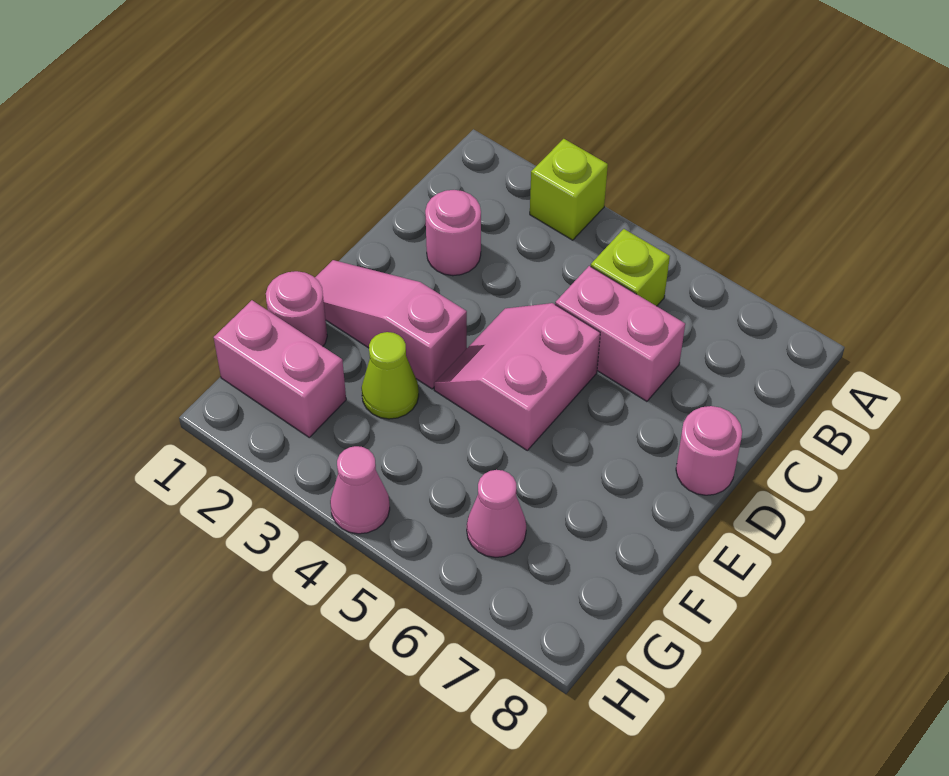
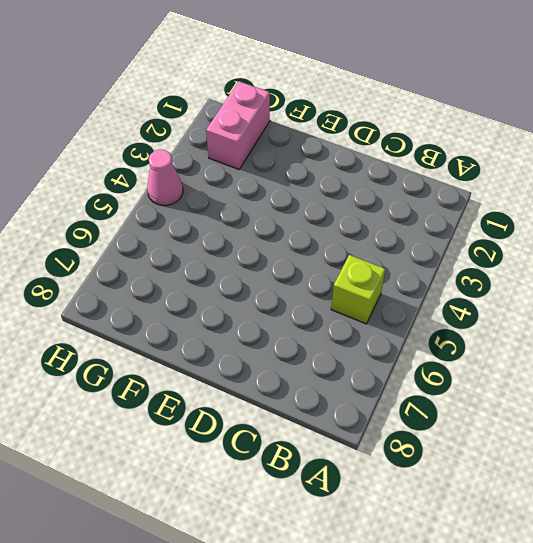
none -> lime 1x1 brick [530,139,608,240]
none -> pink 1x1 round brick [425,190,481,276]
none -> pink 1x2 brick [555,266,685,401]

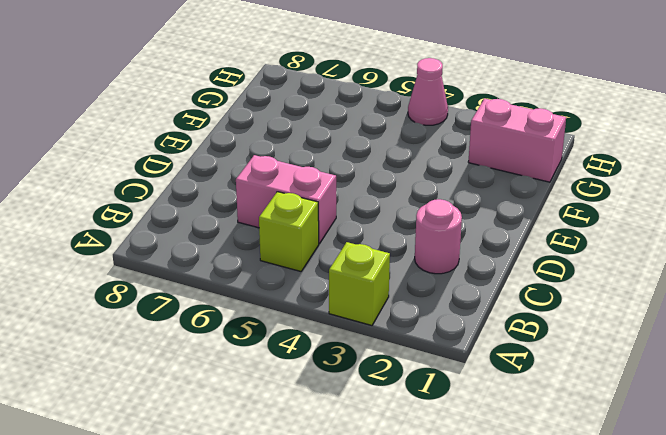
none -> pink 2x2 slope [434,303,600,450]
none -> pink 1x1 round brick [676,406,742,495]
none -> pink 1x3 slope [315,260,467,389]

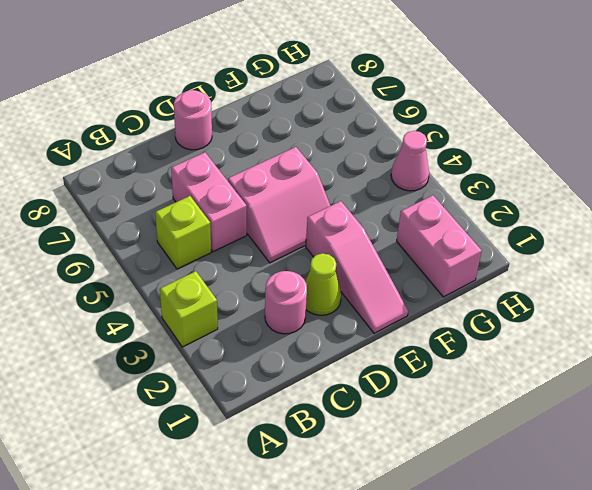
lime 1x1 cone [305,253,341,315] -> lime 1x1 cone moved to [362,332,419,419]
none -> pink 1x1 round brick [266,271,327,346]
none -> pink 1x1 cone [467,470,526,557]

